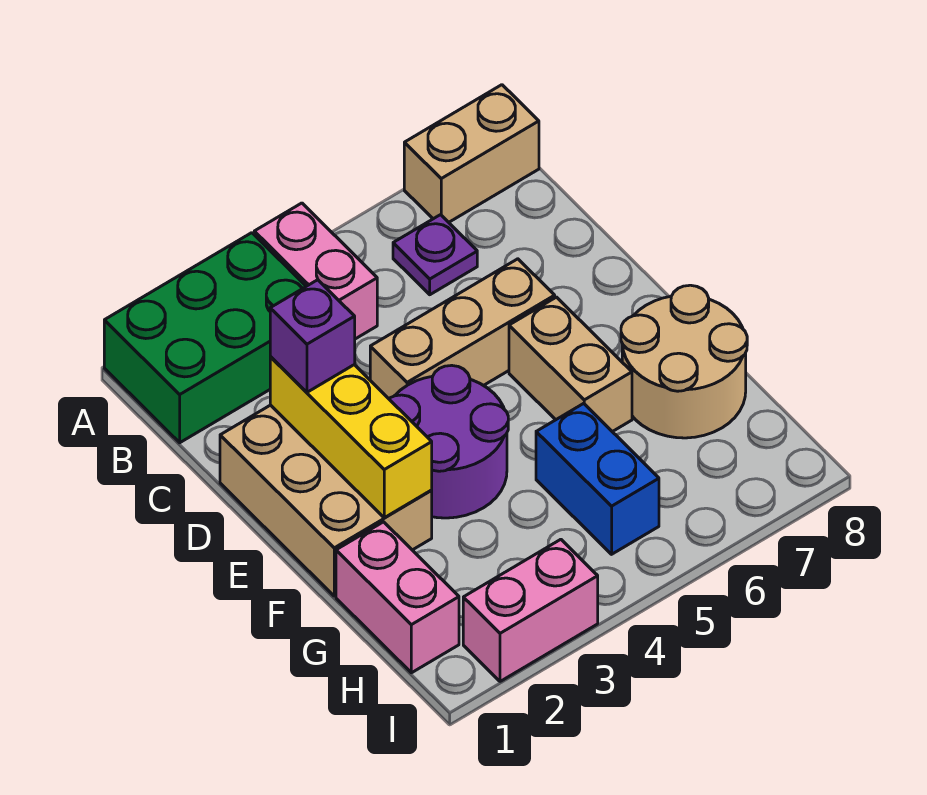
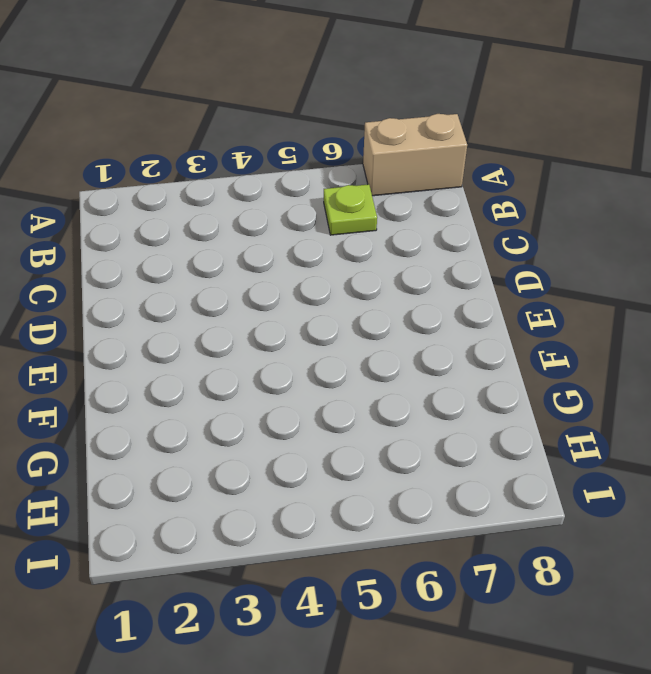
lime 1x1 plate [324,184,377,235] -> purple 1x1 plate [393,215,477,295]
none -> green 2x3 brick [104,233,306,443]
none -> pink 1x2 brick [254,203,377,339]
none -> tan 2x3 brick [220,405,432,596]

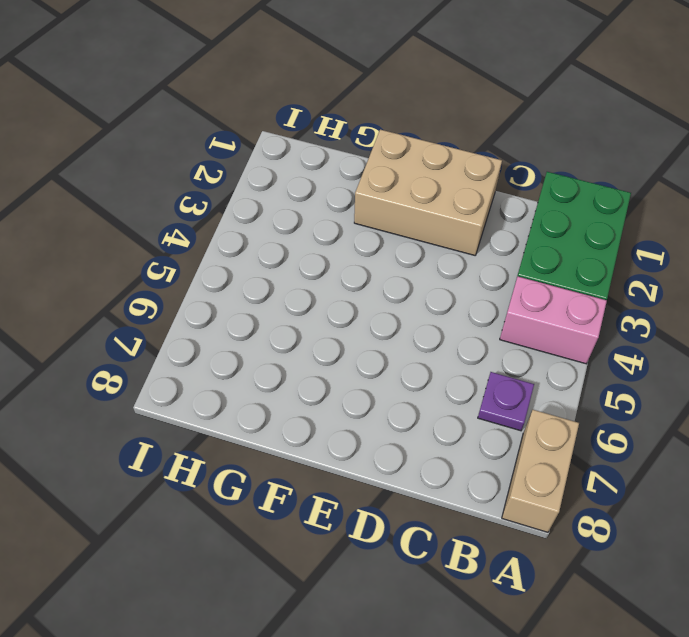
none -> tan 1x3 brick [370,259,555,399]
none -> purple 2x2 round brick [389,365,508,518]
none -> tan 1x2 brick [509,297,632,432]

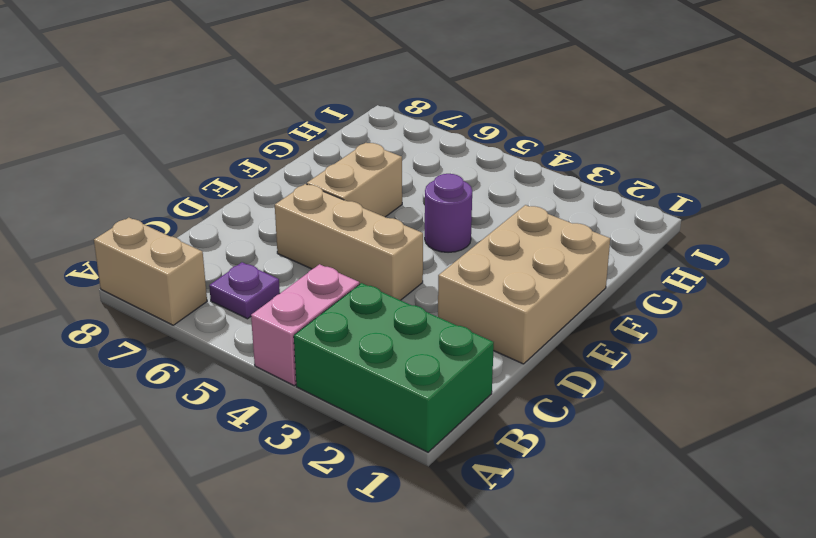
purple 1x1 round brick [425,174,472,252] -> purple 2x2 round brick [389,365,508,518]
none -> tan 2x2 round brick [621,285,747,438]
none -> pink 1x2 brick [336,522,459,673]
none -> blue 1x2 brick [536,403,659,554]

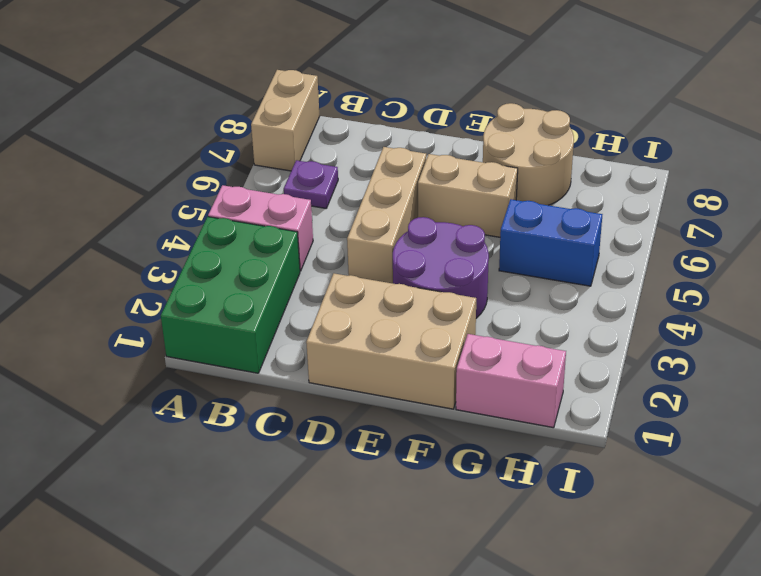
none -> pink 1x2 brick [463,539,598,681]
none -> yellow 1x3 brick [270,356,432,518]
none -> purple 1x1 brick [270,280,355,392]

